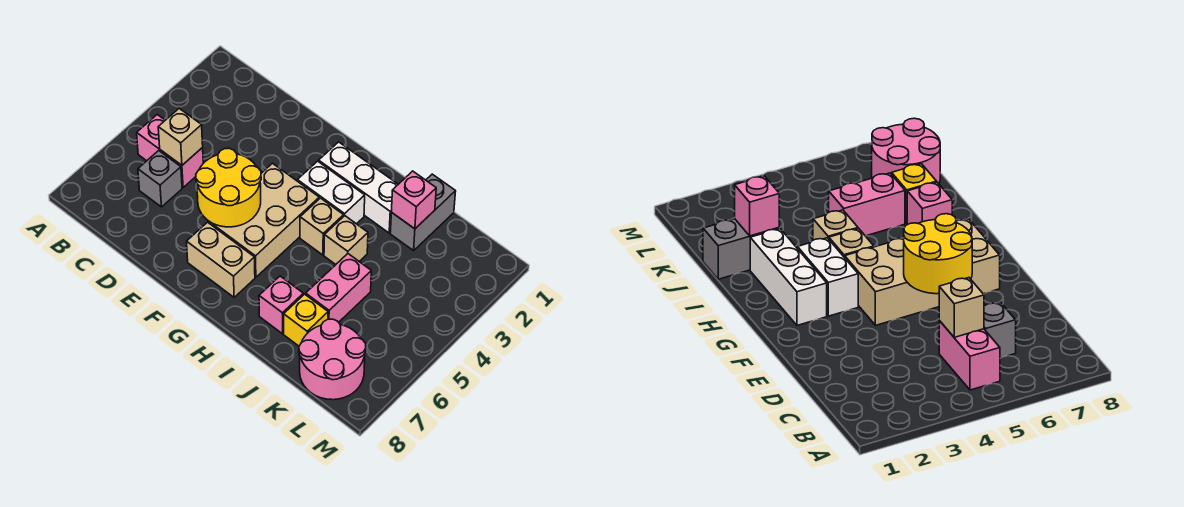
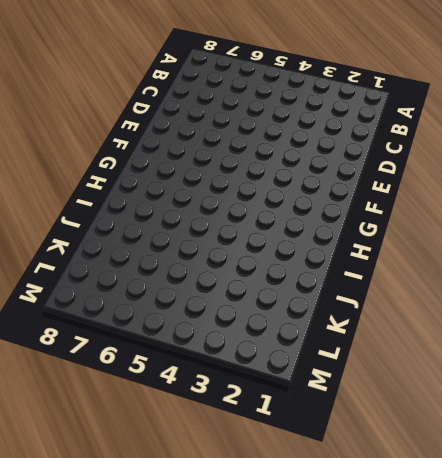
none -> pink 1x2 brick [137,114,203,188]
none -> grey 1x1 brick [138,151,182,207]
none -> tan 2x3 brick [209,163,319,277]

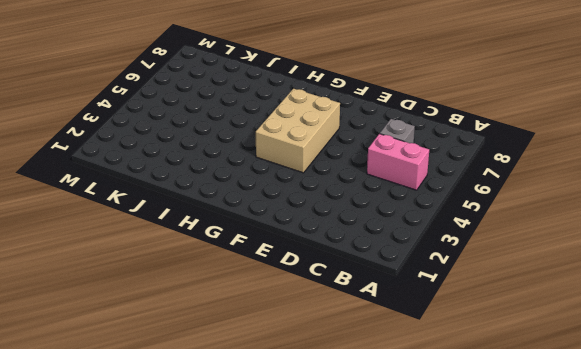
none -> tan 1x2 brick [187,222,255,297]
none -> white 1x3 brick [319,142,398,233]
none -> white 1x2 brick [297,161,365,224]

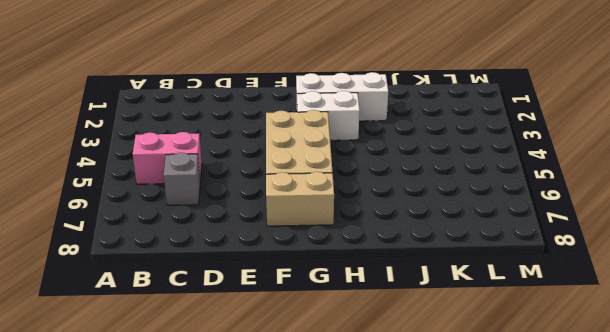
none -> tan 1x1 brick [300,198,344,255]
none -> tan 1x1 brick [324,216,368,265]
none -> pink 1x1 brick [259,276,303,334]

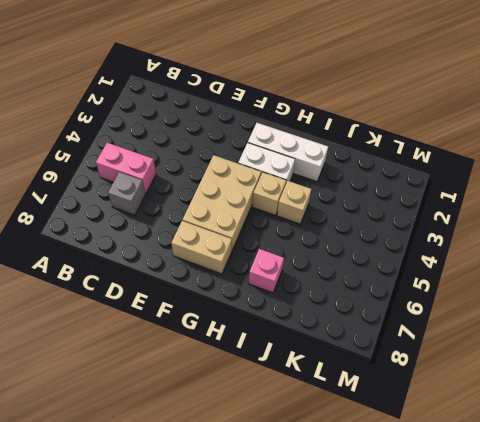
none -> grey 1x2 brick [390,174,456,251]
none -> pink 1x2 brick [306,254,371,322]
none -> yellow 1x1 brick [284,294,328,346]

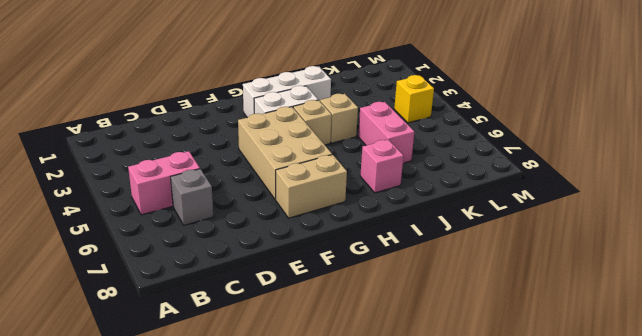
yellow 1x1 brick [394,75,434,123] -> yellow 1x1 brick moved to [284,294,328,346]
none -> grey 1x2 brick [390,174,456,251]
none -> pink 2x2 round brick [299,319,366,400]
none -> tan 1x1 brick [158,109,203,165]

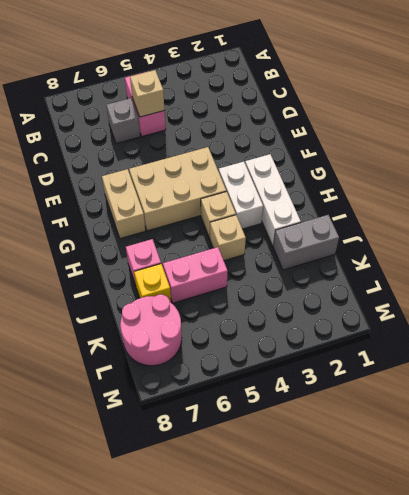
none -> yellow 2x2 round brick [196,148,261,227]
none -> pink 1x1 brick [391,171,436,229]

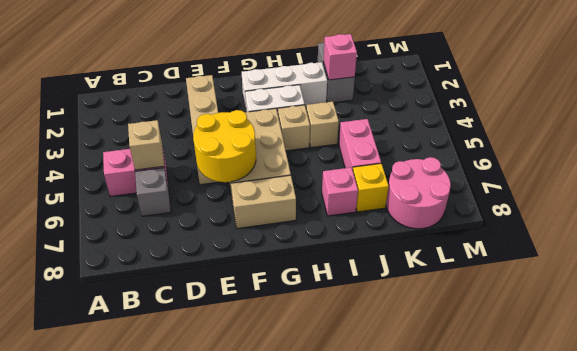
tan 1x4 brick [186,75,218,185] -> none

